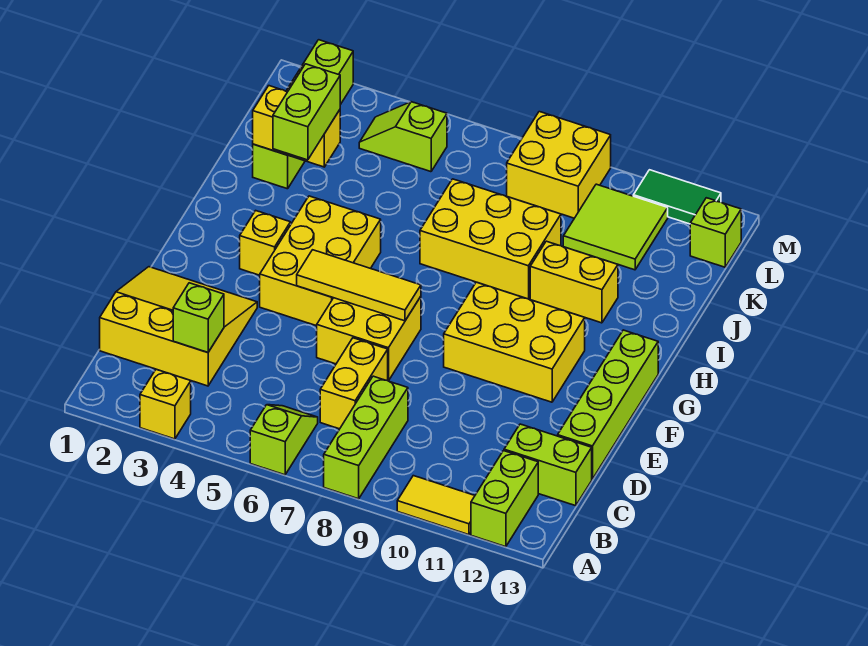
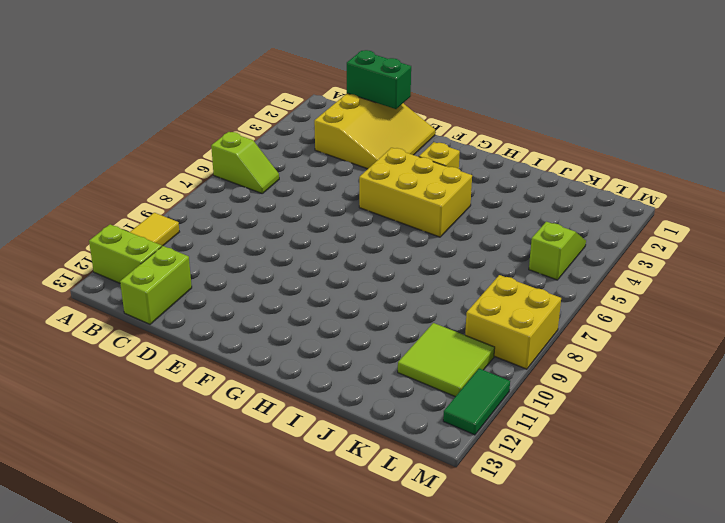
green 1x2 brick [347,50,411,109] -> none
none -> yellow 1x1 brick [140,369,191,439]
none -> lime 1x3 brick [324,376,408,499]
none -> yellow 1x2 brick [320,338,388,429]

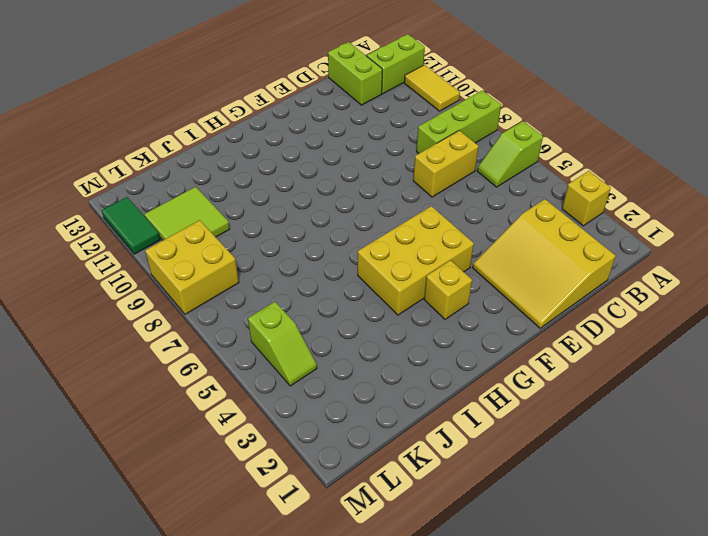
none -> lime 1x4 brick [558,330,658,479]
none -> yellow 2x2 brick [317,297,421,381]
none -> yellow 2x3 brick [444,282,585,402]

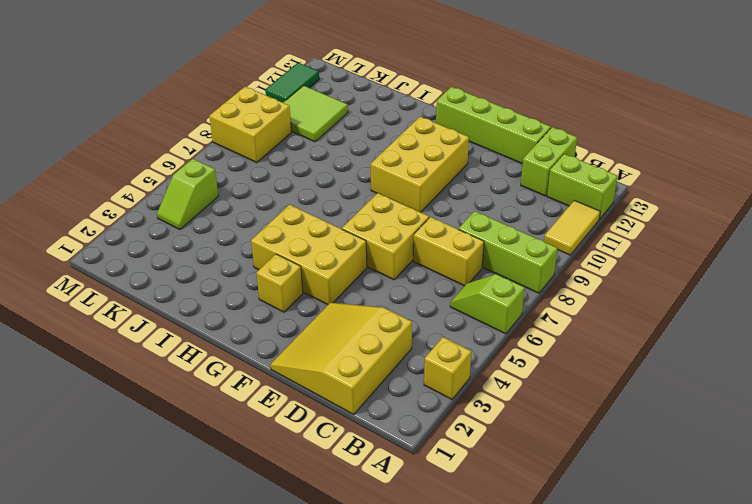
none -> yellow 2x3 brick [420,179,561,299]
none -> yellow 1x2 brick [530,241,618,323]
none -> lime 1x4 brick [253,40,353,189]

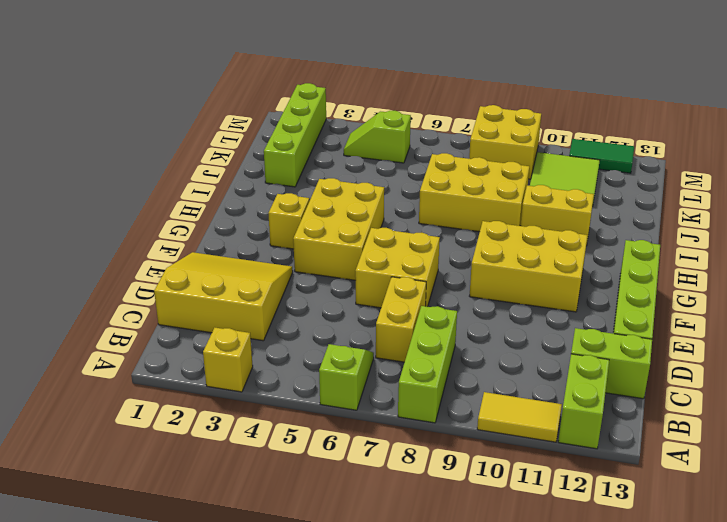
none -> lime 1x1 brick [690,198,741,267]
none -> lime 1x1 brick [173,283,224,352]
none -> yellow 1x3 tile [297,250,421,321]

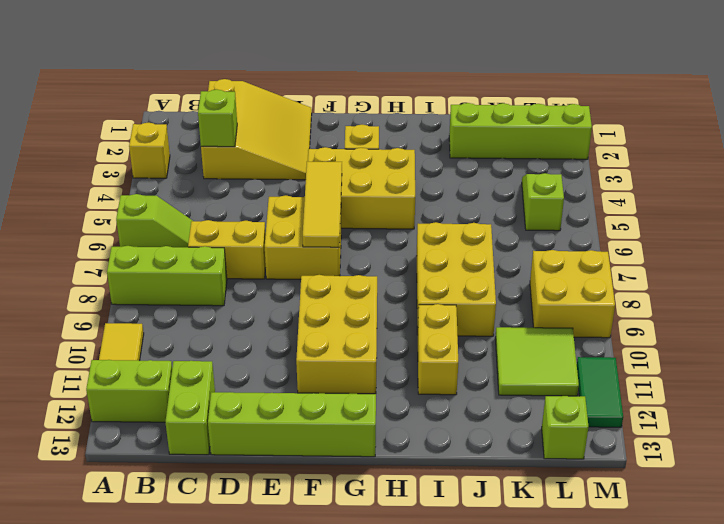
none -> yellow 1x2 brick [253,86,340,167]
none -> lime 1x2 brick [273,64,340,160]

